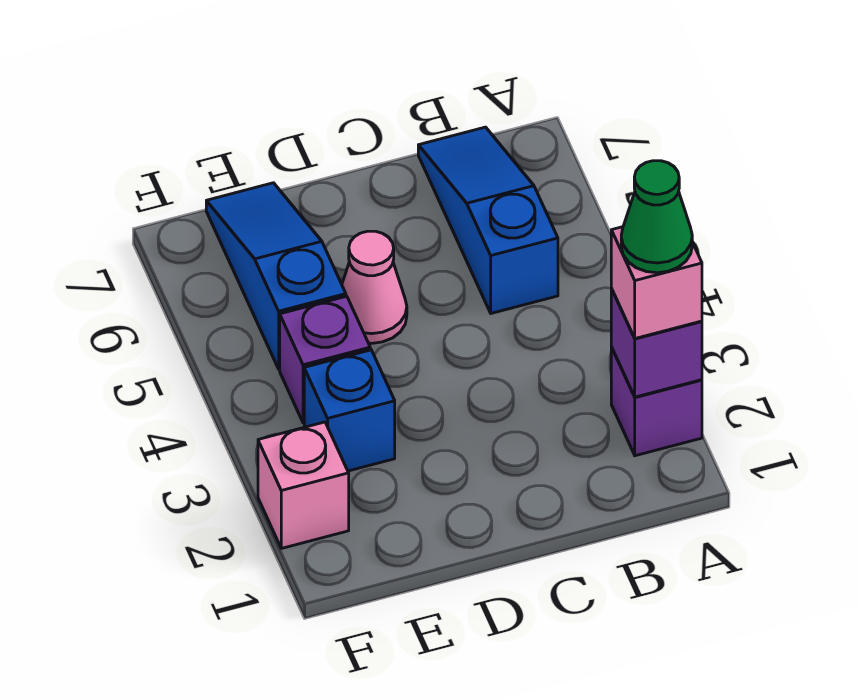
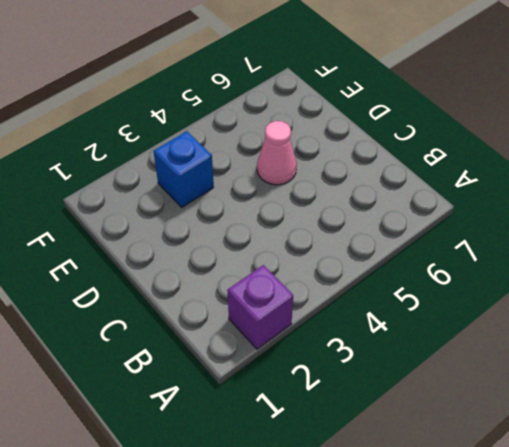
none -> blue 1x3 slope [418,127,558,313]
none -> purple 1x1 brick [280,296,370,423]

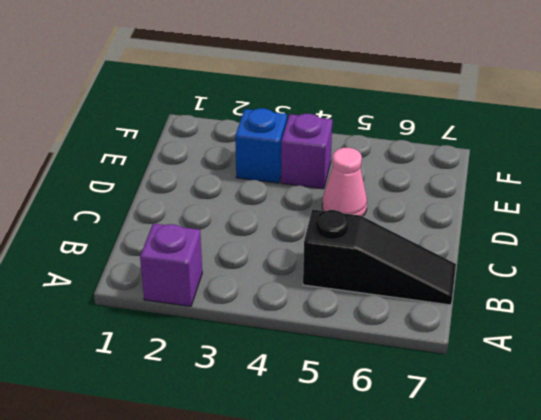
black 1x3 slope [303,209,456,305] -> blue 1x3 slope [418,127,558,313]
none -> blue 1x3 slope [206,183,346,369]
none -> pink 1x1 brick [258,422,349,548]

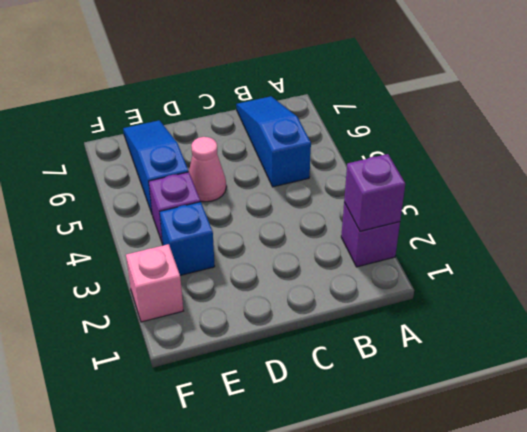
none -> pink 1x1 brick [611,227,702,339]
none -> green 1x1 cone [621,161,692,273]

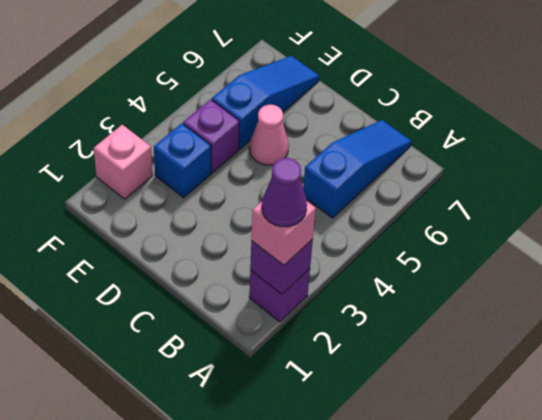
purple 1x1 cone [262,158,307,227] -> green 1x1 cone [621,161,692,273]

